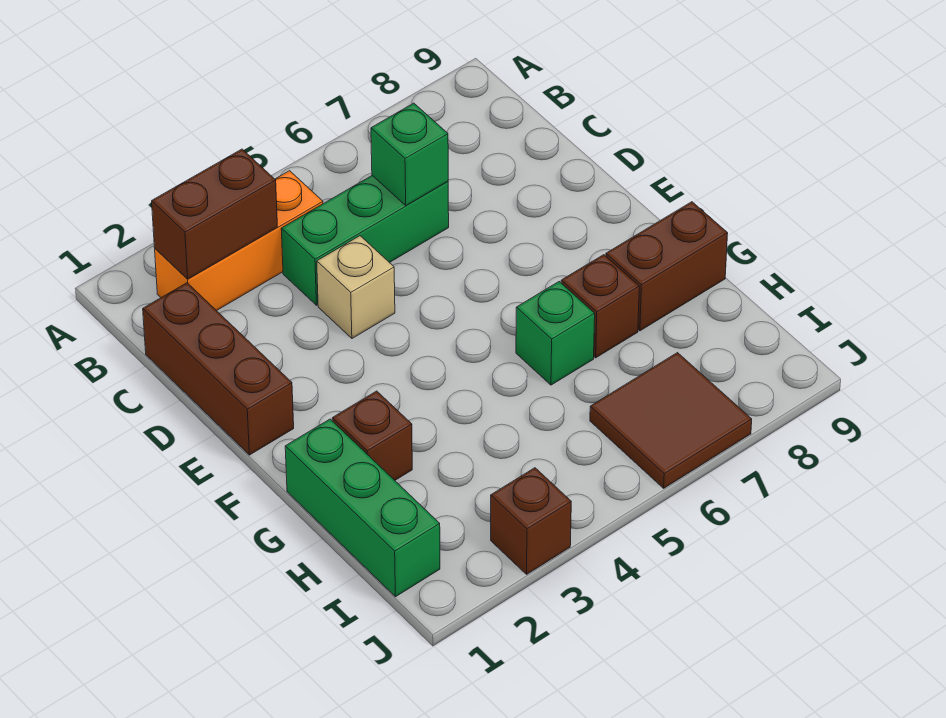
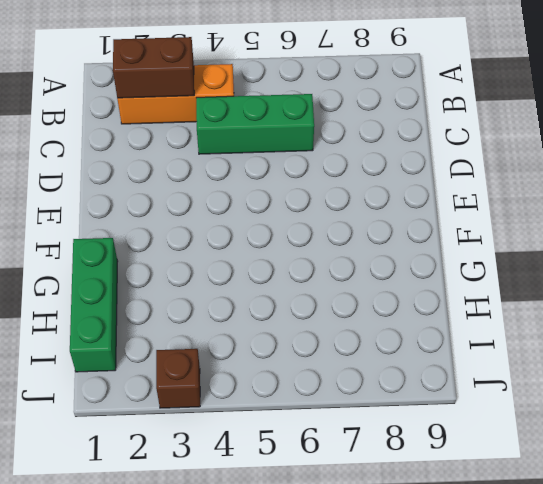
none -> brown 1x3 brick [143,283,294,455]
none -> tan 1x1 brick [317,236,395,338]
none -> brown 1x1 brick [332,391,412,480]

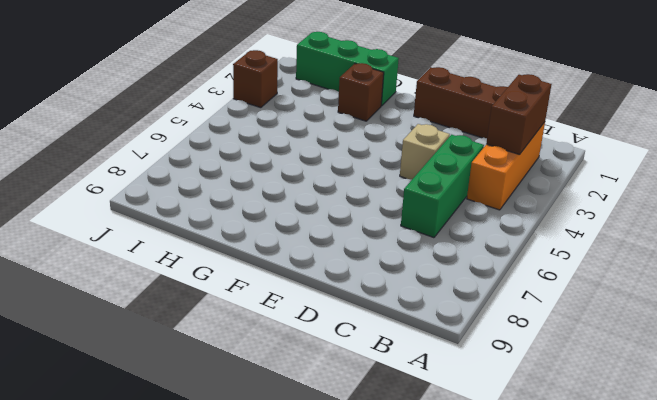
none -> green 1x1 brick [516,282,595,385]
none -> brown 1x1 brick [561,255,639,358]
none -> brown 1x2 brick [606,202,728,331]

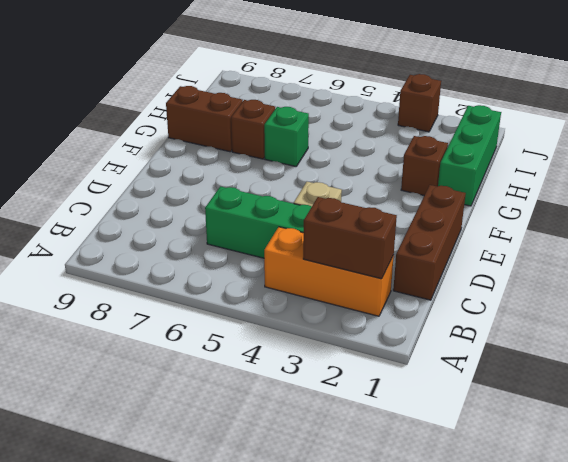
none -> brown 2x2 tile [590,353,752,488]
none -> green 1x1 brick [371,103,448,205]

